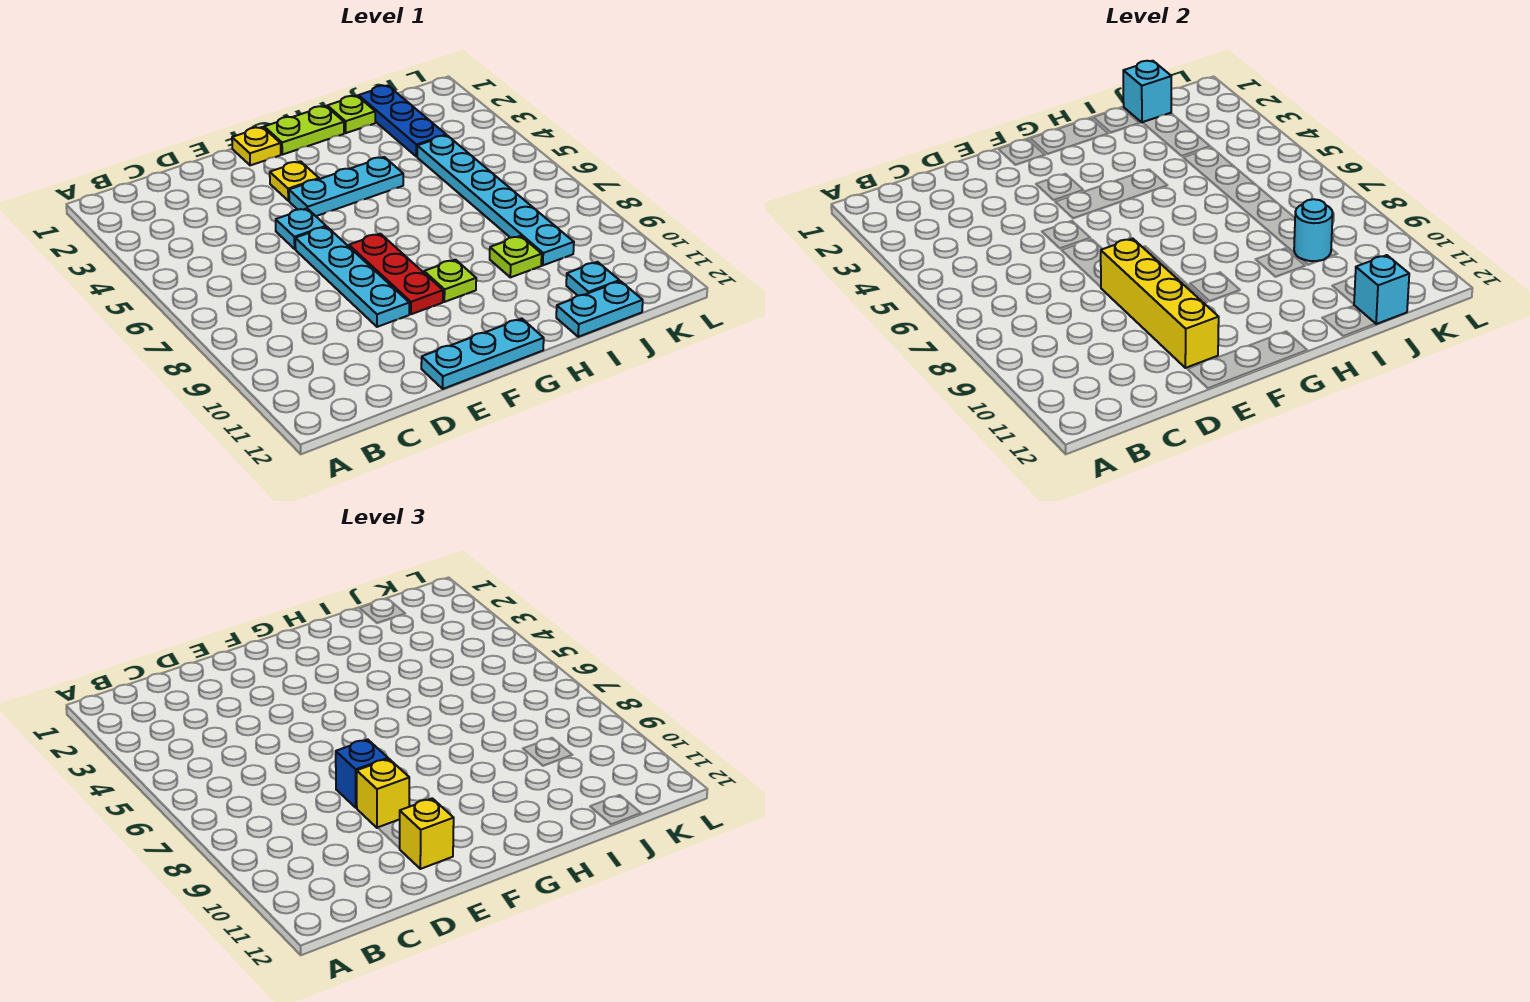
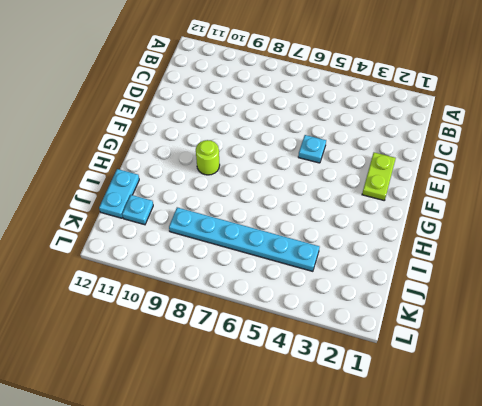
lime 1x2 plate [362,152,396,200] -> lime 1x2 plate moved to [264,106,344,155]
lime 1x1 round brick [196,140,220,175] -> lime 1x1 plate [424,260,476,302]
none -> cyan 1x4 plate [295,227,409,327]
none -> cyan 1x3 plate [421,319,544,389]
none -> yellow 1x1 plate [232,127,281,165]

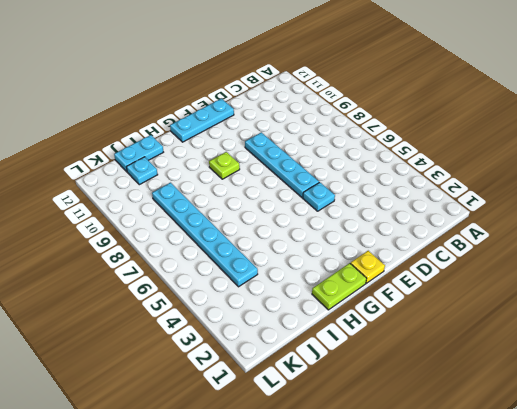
none -> yellow 1x1 plate [270,161,319,201]
none -> cyan 1x3 plate [289,157,403,216]
none -> red 1x3 plate [349,234,443,314]

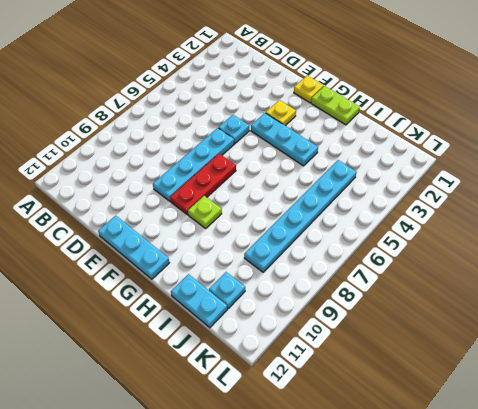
none -> lime 1x1 plate [327,96,375,133]
none -> lime 1x1 plate [490,236,542,277]
none -> blue 1x3 plate [358,85,446,157]

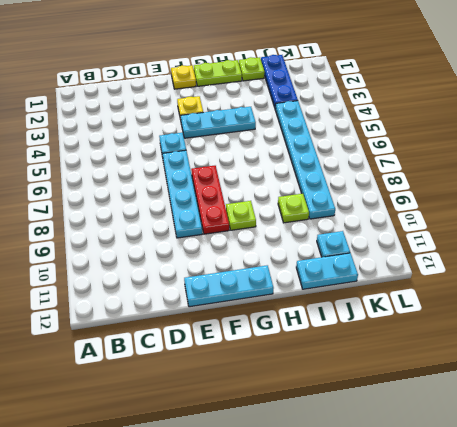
none -> yellow 1x4 brick [1101,239,1219,368]
none -> cyan 1x1 brick [1123,61,1171,123]
none -> cyan 1x1 round brick [1294,199,1333,261]

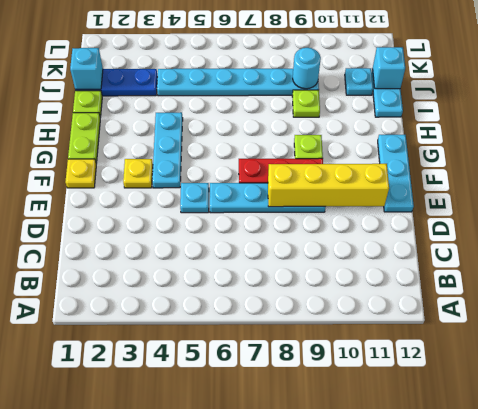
none -> blue 1x1 brick [336,740,388,808]
none -> yellow 1x1 brick [357,759,409,828]
none -> yellow 1x1 brick [399,798,454,869]

